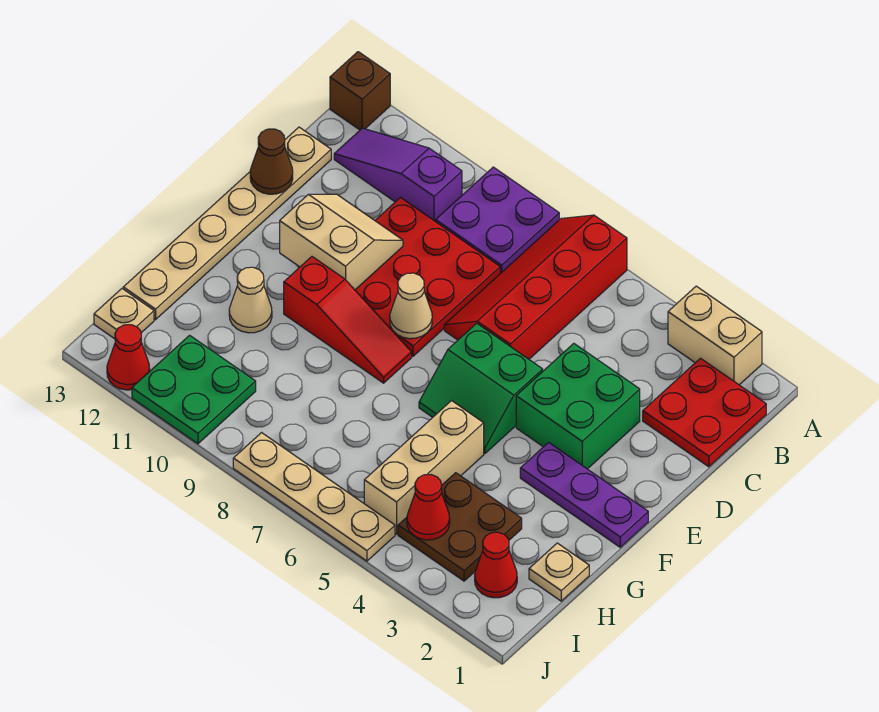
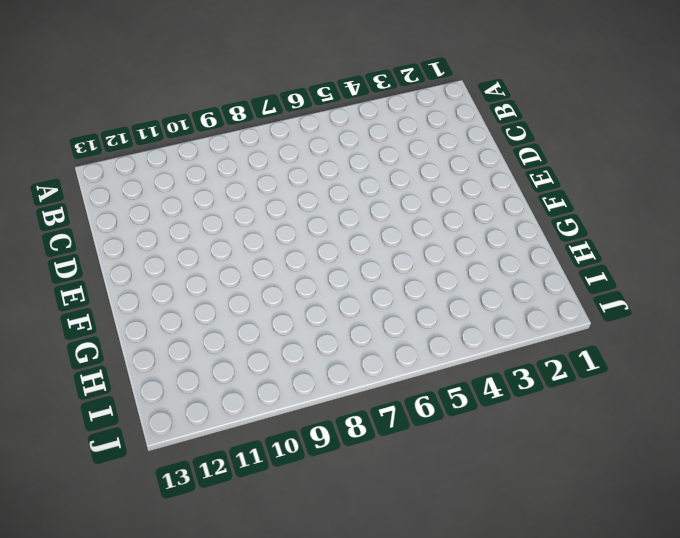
none -> tan 1x2 brick [668,286,762,385]
none -> red 2x4 slope [444,215,627,359]
none -> purple 2x2 plate [436,167,559,274]

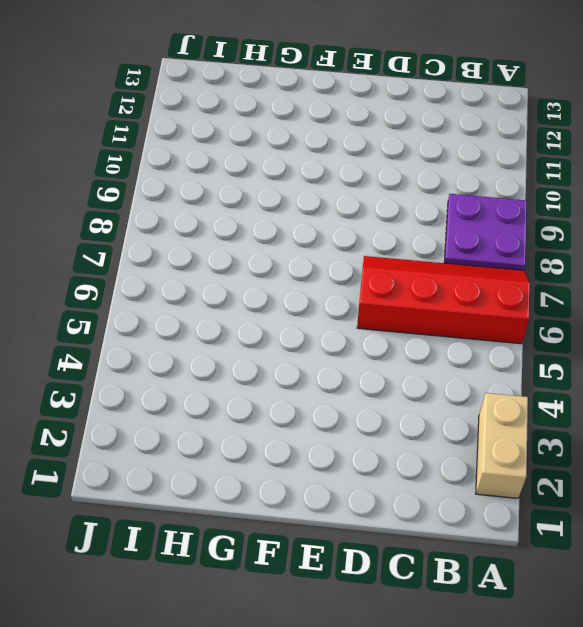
none -> brown 1x1 brick [330,52,390,130]
none -> red 2x2 plate [643,358,766,467]
none -> purple 1x3 slope [334,128,462,222]

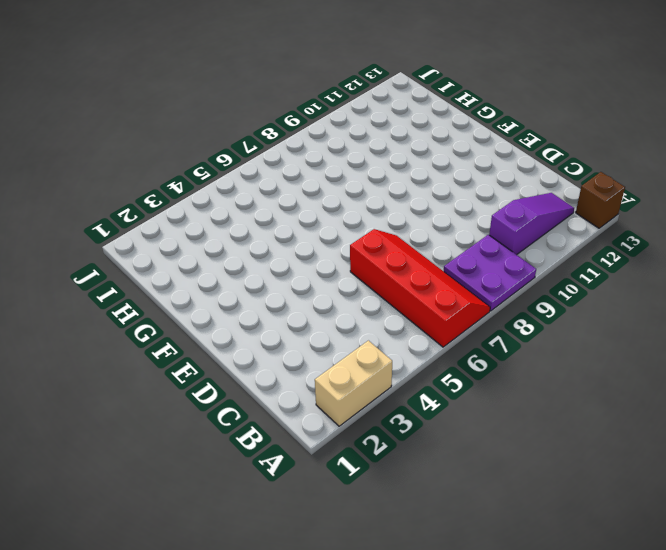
none -> red 2x2 plate [643,358,766,467]
none -> red 3x3 plate [355,198,500,356]
none -> tan 1x6 plate [123,127,331,320]

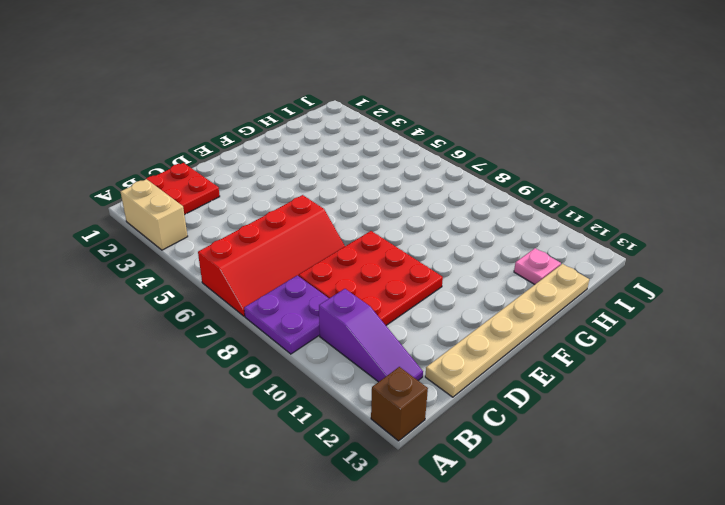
pink 1x1 plate [514,248,561,284] -> none
none -> green 2x2 brick [516,343,640,469]
none -> green 2x2 slope [419,323,543,453]
none -> purple 1x3 plate [520,442,648,547]

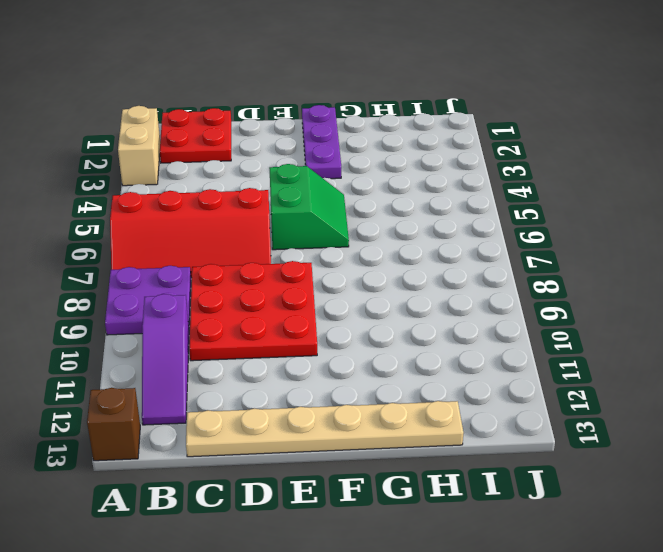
none -> green 2x2 brick [516,343,640,469]
none -> red 1x3 slope [284,257,412,383]
none -> tan 1x3 brick [364,401,484,534]

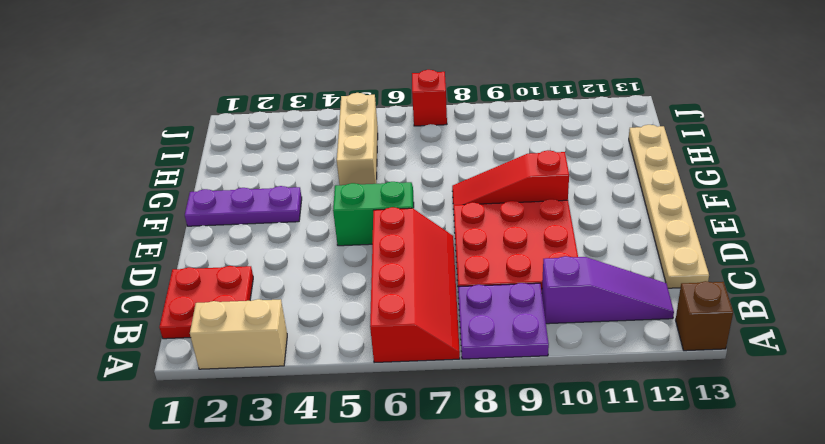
red 1x1 brick [412,70,447,126] -> tan 1x4 plate [233,433,395,561]
none -> green 2x2 brick [516,343,640,469]
none -> tan 1x1 cone [229,267,272,333]
none -> tan 1x1 plate [529,543,589,601]

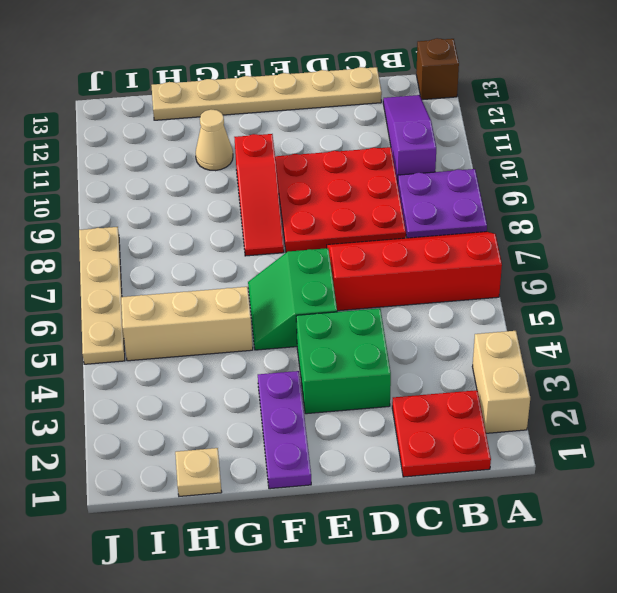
none -> brown 2x2 plate [398,473,522,581]
none -> red 1x1 cone [475,532,517,598]
none -> green 2x2 plate [132,335,256,444]

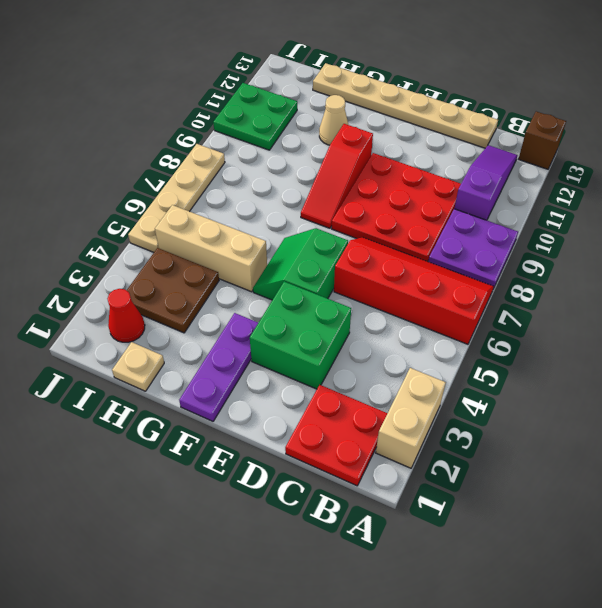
none -> tan 1x1 plate [94,289,154,339]
none -> red 1x1 cone [107,325,150,390]
none -> tan 2x2 slope [280,194,403,290]

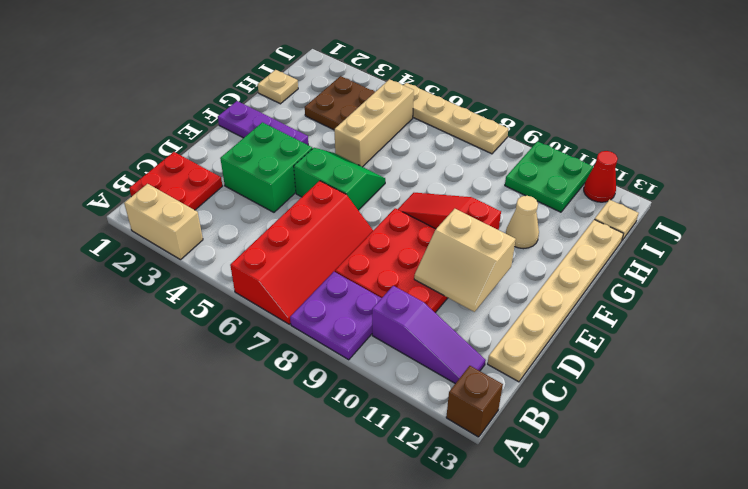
none -> red 1x1 cone [475,532,517,598]
none -> brown 1x1 cone [250,129,293,194]
none -> tan 1x1 cone [390,273,432,339]

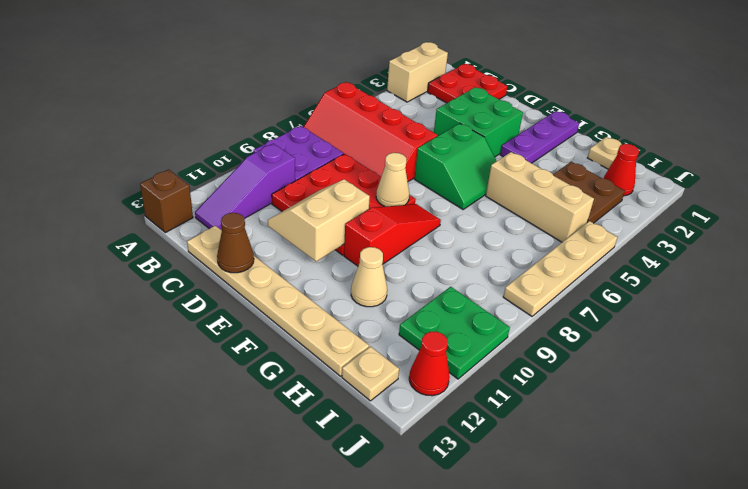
none -> red 1x1 cone [407,474,450,540]

